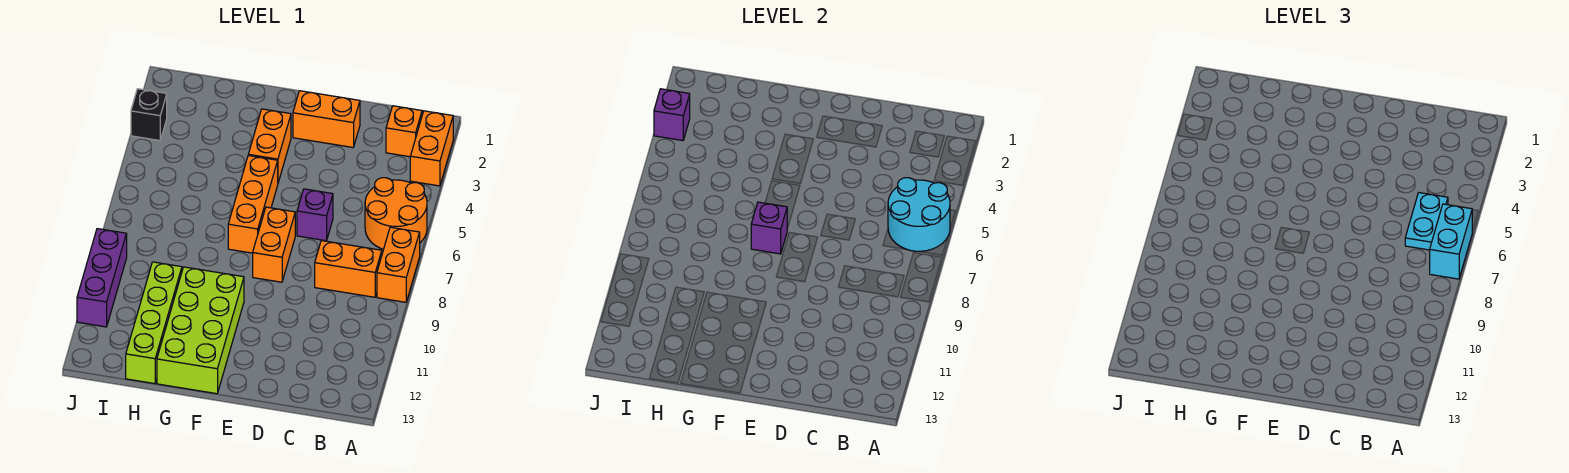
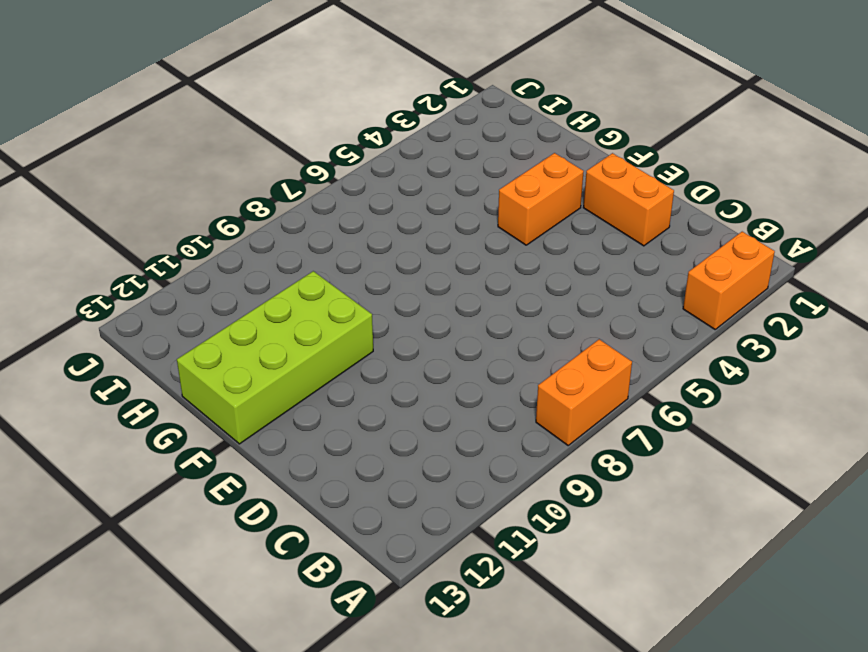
none -> orange 2x2 round brick [365,178,427,249]
none -> orange 1x1 brick [386,106,422,157]
none -> orange 1x2 brick [315,241,382,297]

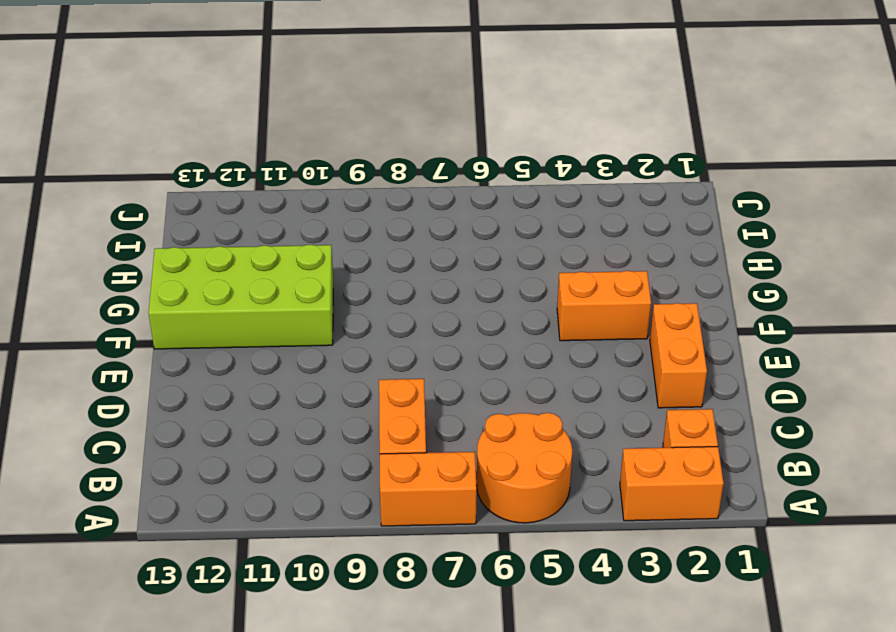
none -> purple 1x1 brick [297,189,333,241]
none -> orange 1x2 brick [253,207,295,282]
none -> orange 1x3 brick [228,156,278,253]

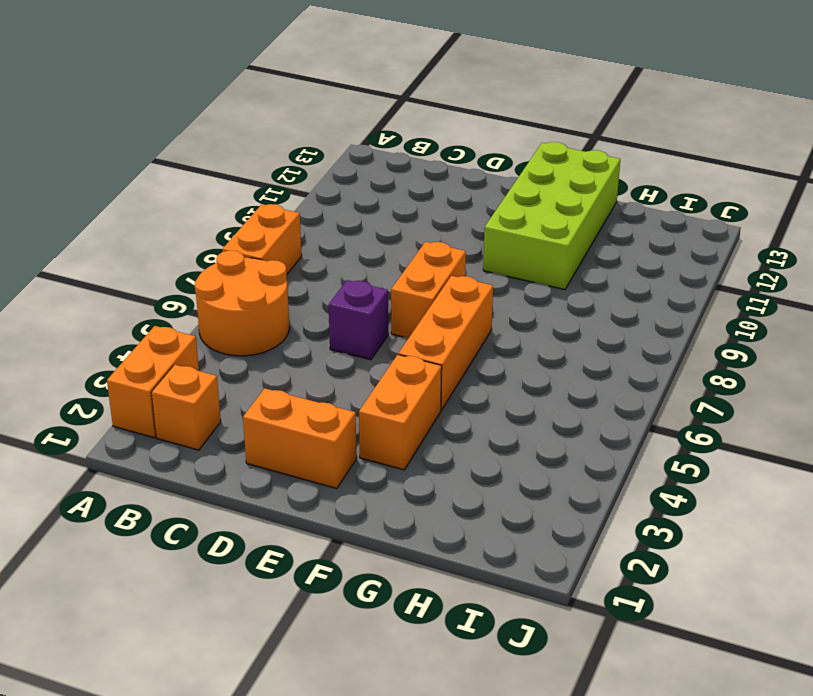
none -> orange 1x2 brick [315,241,382,297]
none -> lime 1x4 brick [126,262,182,384]
none -> black 1x1 brick [131,89,167,141]

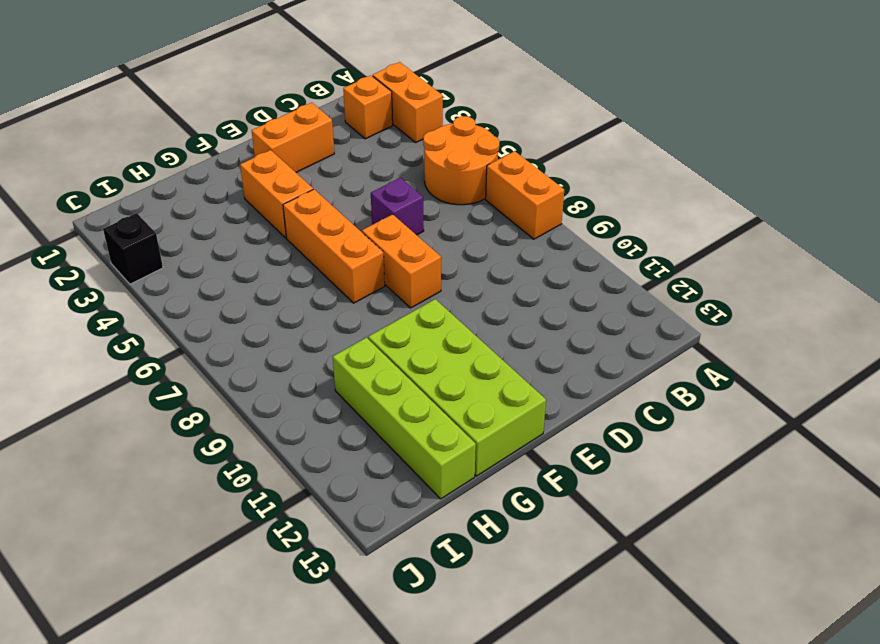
none -> orange 1x2 brick [315,241,382,297]
none -> purple 1x3 brick [77,229,127,327]
none -> cyan 2x2 round brick [888,178,950,251]

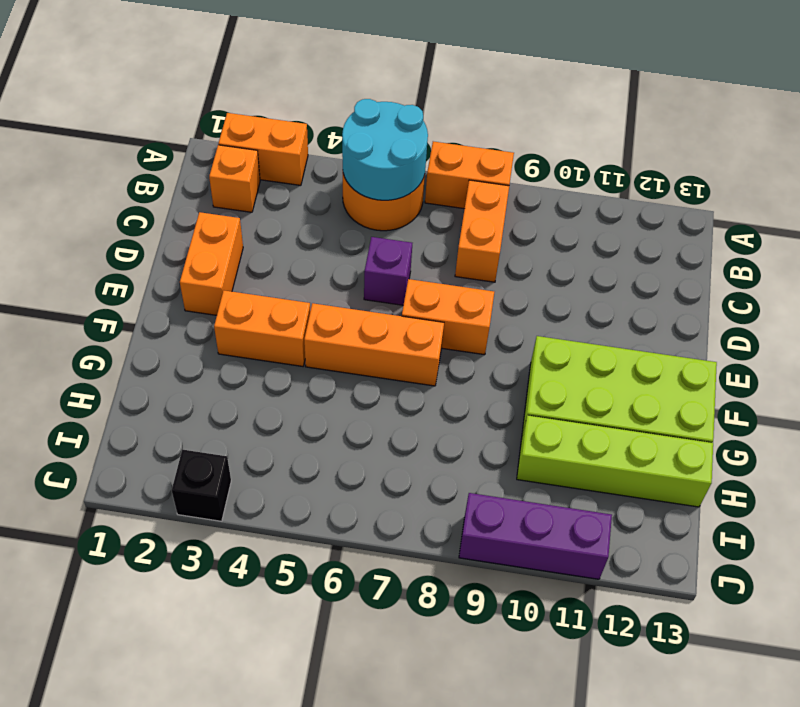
none -> purple 1x1 brick [751,202,787,254]
none -> purple 1x1 brick [654,89,690,141]
none -> cyan 1x2 brick [1430,204,1472,279]

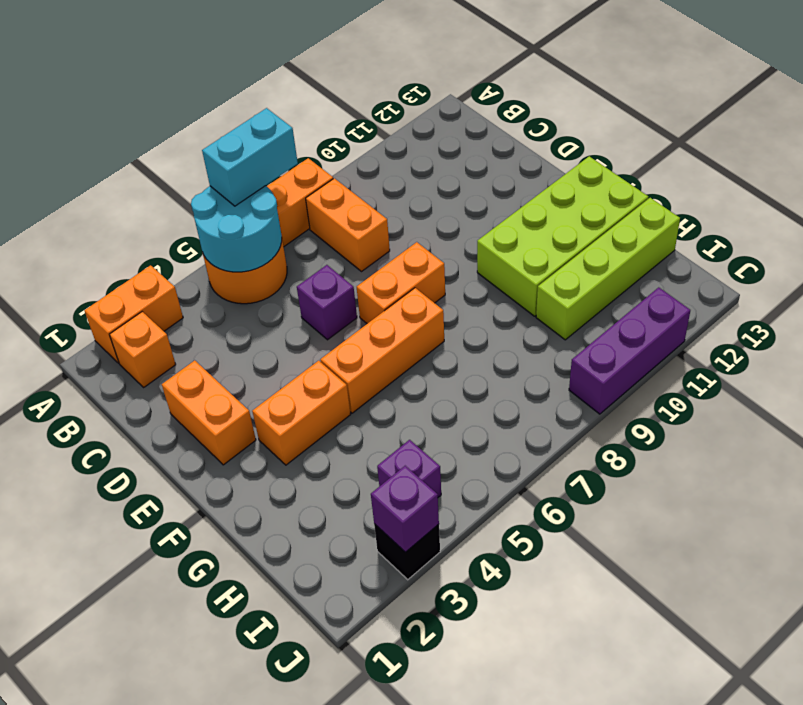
purple 1x1 brick [377,440,441,497] -> purple 1x1 brick moved to [751,202,787,254]
none -> cyan 1x2 plate [1405,193,1448,250]

